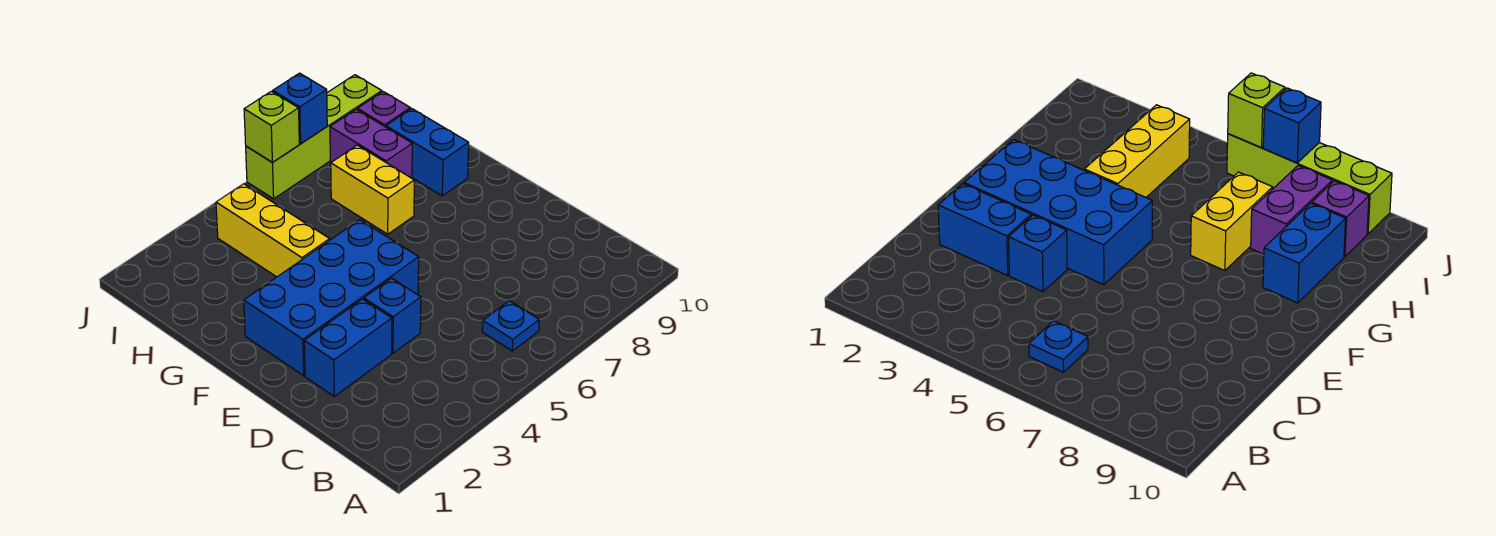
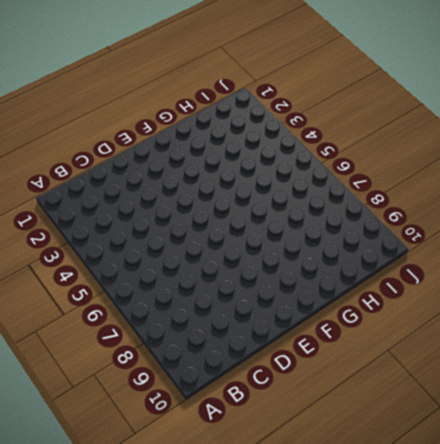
none -> blue 1x1 plate [482,301,539,351]
none -> blue 1x2 brick [304,299,392,396]
none -> blue 1x1 brick [364,278,421,353]

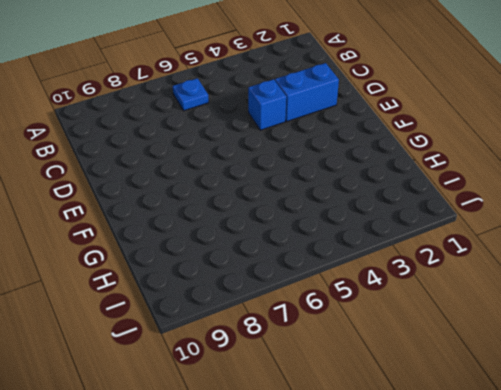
none -> blue 2x4 brick [244,220,419,376]
none -> yellow 1x3 brick [216,184,330,277]
none -> yellow 1x2 brick [331,145,414,234]

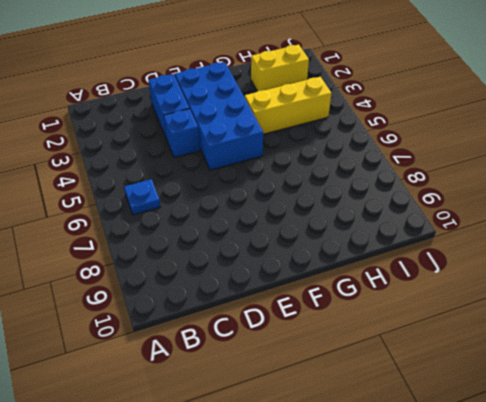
yellow 1x2 brick [251,45,309,91] -> yellow 1x2 brick moved to [331,145,414,234]
none -> blue 1x2 brick [386,109,469,196]
none -> purple 1x2 brick [330,110,412,178]
none -> purple 1x1 brick [357,92,410,127]

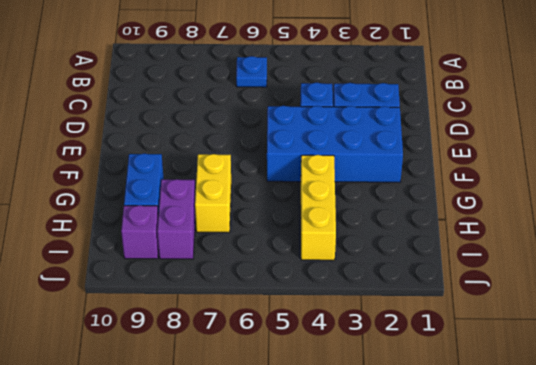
none -> lime 1x4 brick [246,75,382,199]
none -> lime 1x1 brick [244,91,299,163]
none -> blue 1x1 brick [273,73,327,143]

